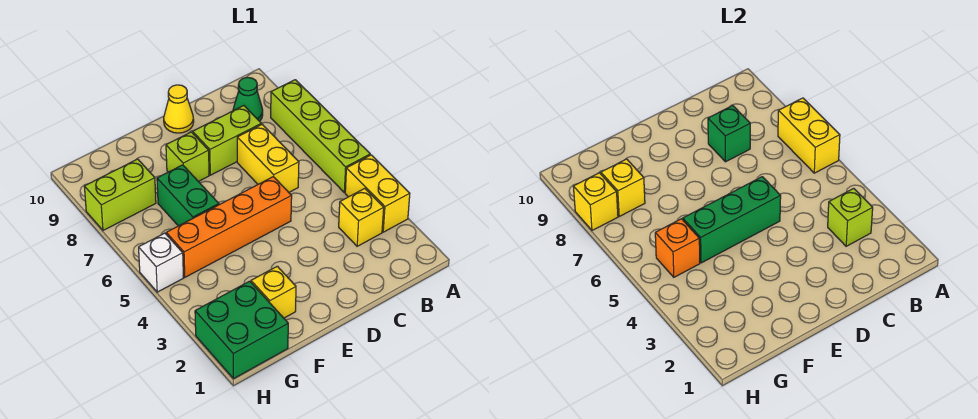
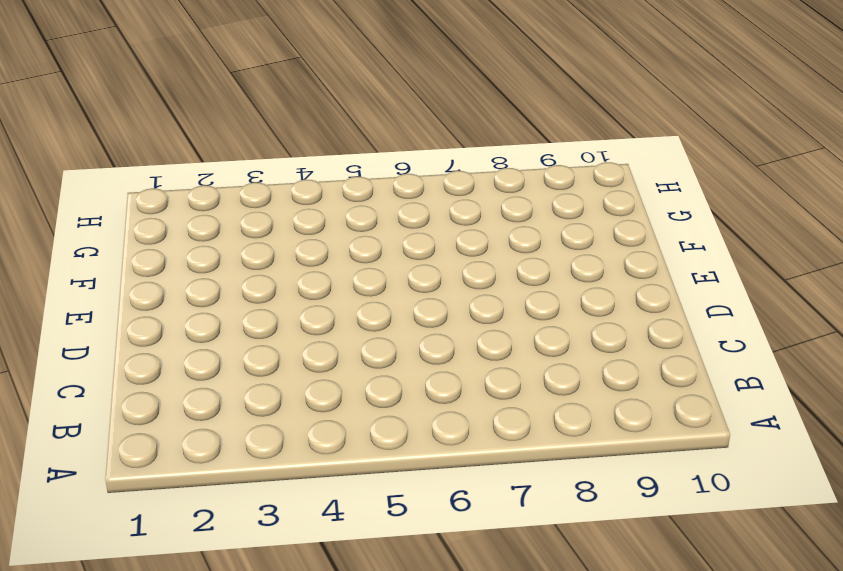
none -> yellow 1x2 brick [345,155,410,232]
none -> lime 1x4 brick [271,80,370,193]
none -> yellow 1x1 brick [339,188,384,246]

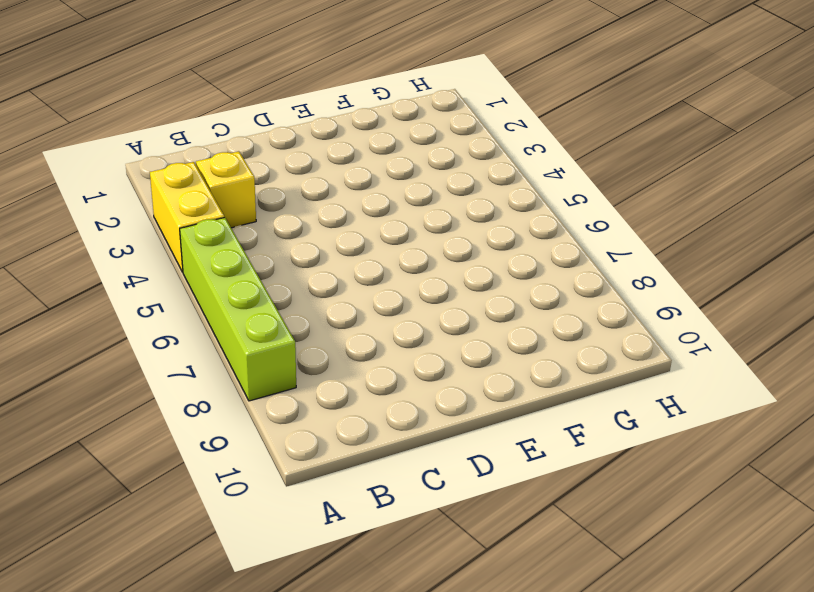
none -> green 1x1 cone [233,77,263,121]
none -> yellow 1x2 brick [237,124,299,192]
none -> lime 1x2 brick [193,106,261,175]

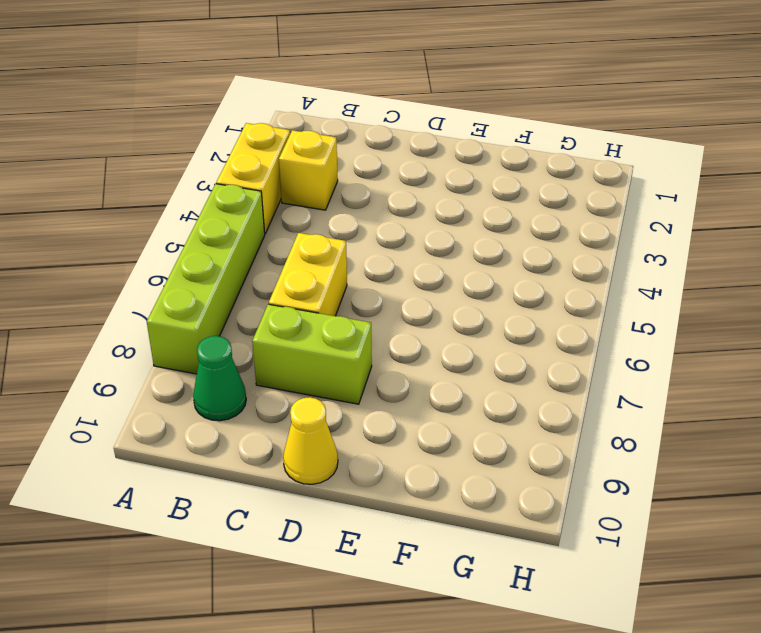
none -> orange 1x4 brick [166,177,292,277]
none -> lime 1x1 brick [166,132,209,182]
none -> yellow 1x1 brick [251,266,296,318]

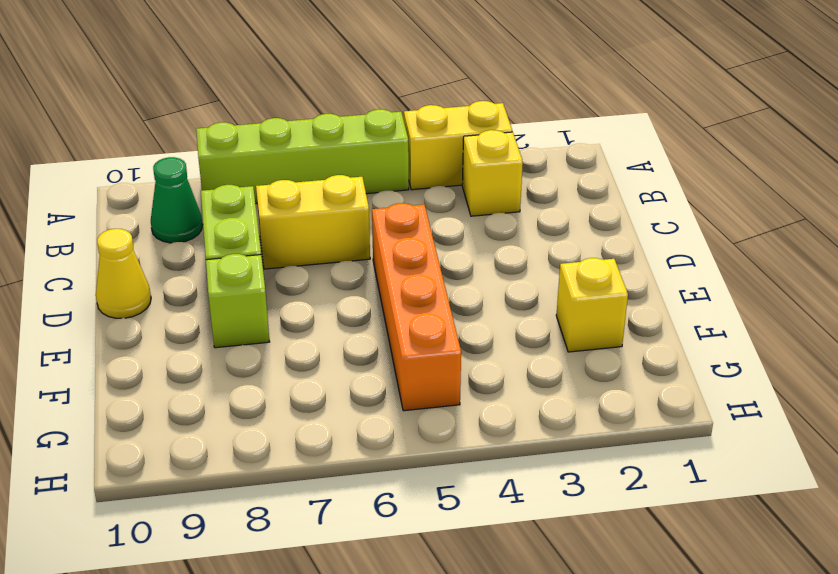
none -> green 1x2 brick [157,165,219,226]
none -> green 2x2 brick [195,281,288,379]
none -> lime 1x2 brick [84,159,156,230]

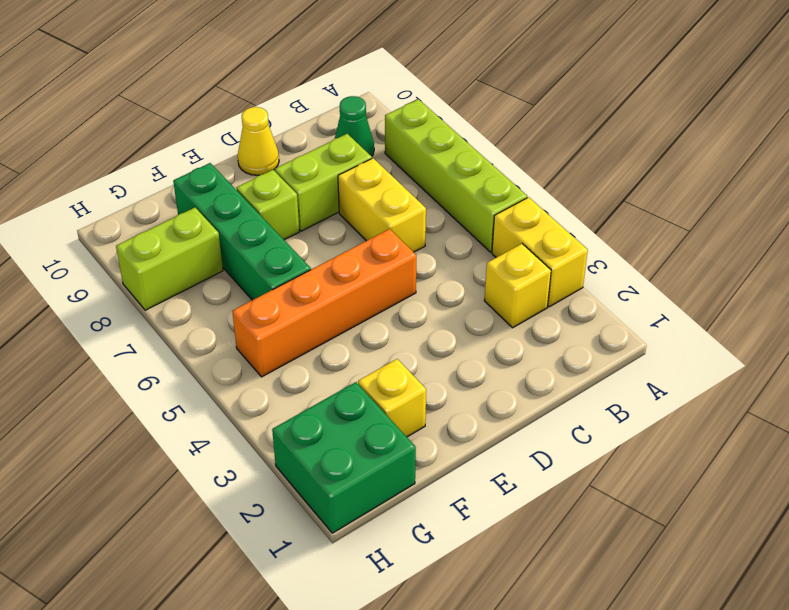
green 1x4 brick [173,163,311,300] -> green 1x2 brick [157,165,219,226]
none -> white 1x1 brick [139,233,183,292]
none -> yellow 1x2 brick [778,98,840,173]
none -> lime 1x1 brick [828,188,873,246]

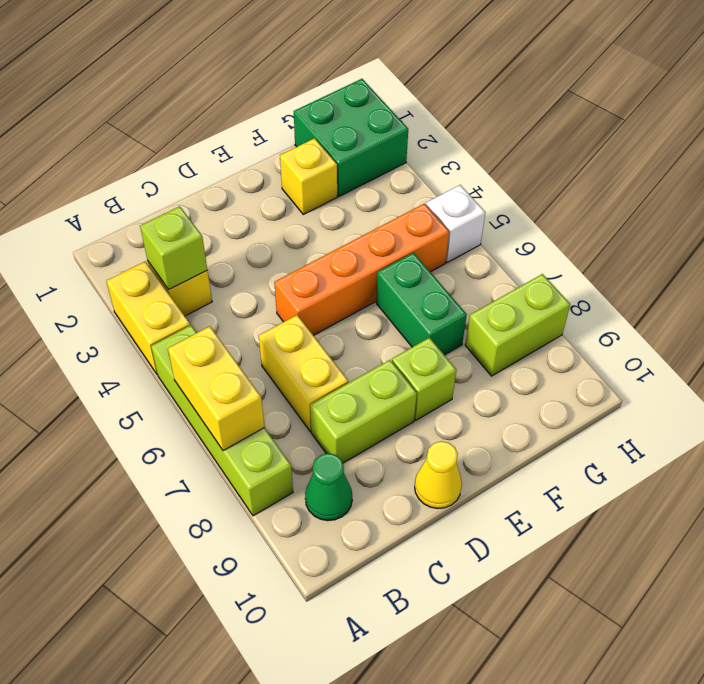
none -> green 1x1 brick [708,106,750,162]
none -> green 1x3 brick [683,177,781,263]
none -> orange 1x1 brick [655,219,700,277]

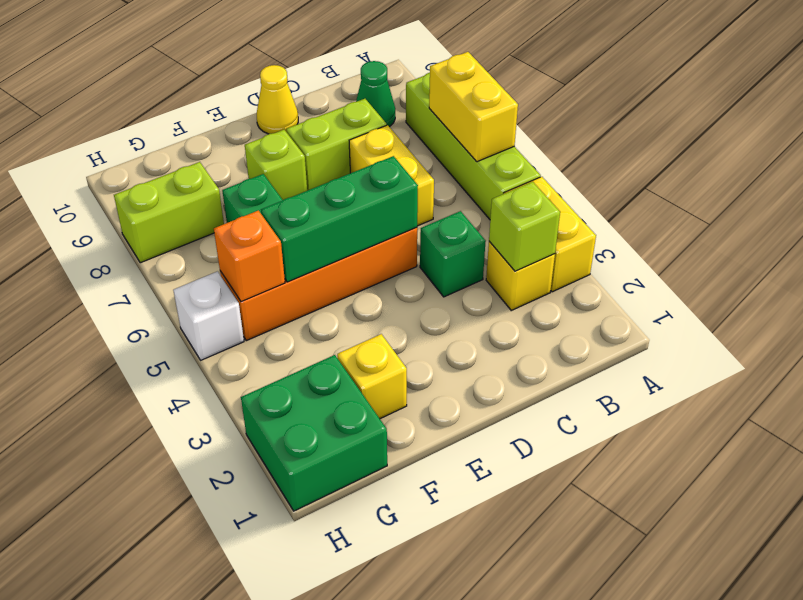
green 1x1 brick [420,211,486,297] -> green 1x1 brick moved to [708,106,750,162]
none -> yellow 1x1 brick [601,159,645,216]
none -> yellow 1x1 brick [573,173,618,230]

